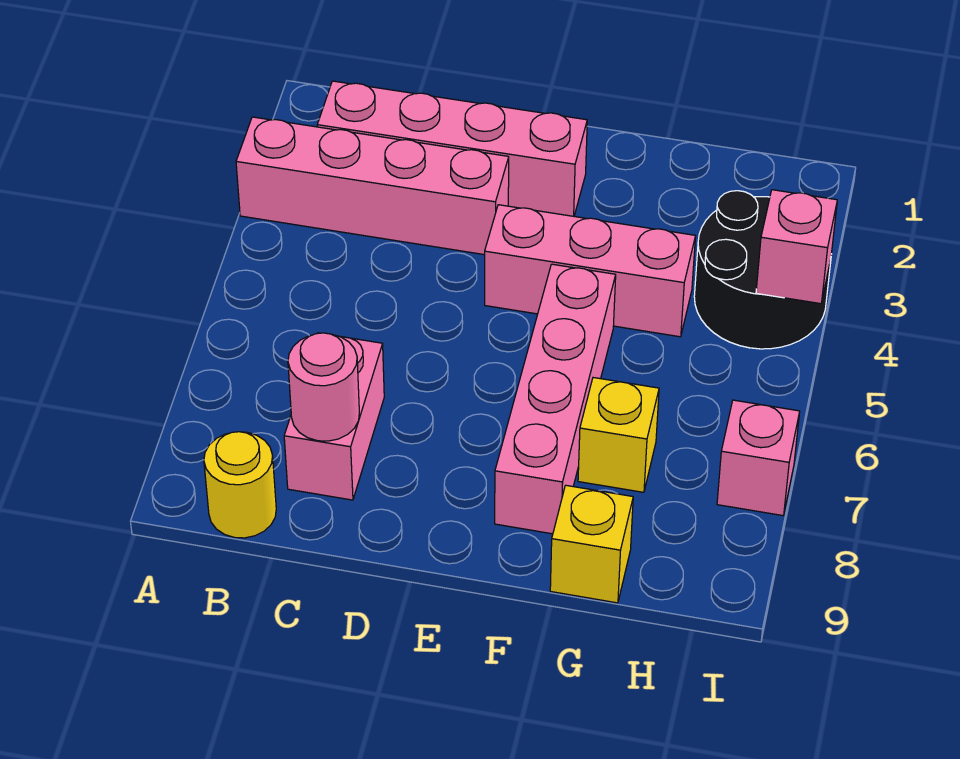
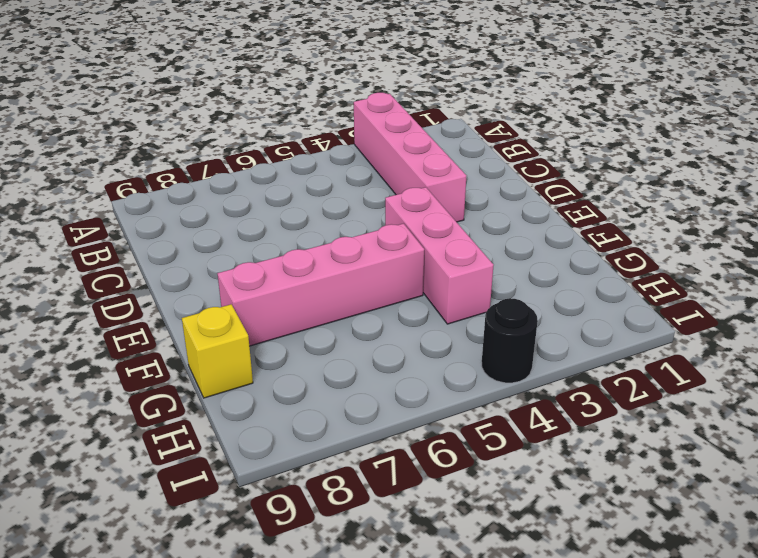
black 1x1 round brick [482,298,538,383] -> black 2x2 round brick [694,191,831,349]
none -> pink 1x4 brick [317,81,587,216]
none -> yellow 1x1 round brick [204,432,276,538]
none -> pink 1x2 brick [284,333,384,500]

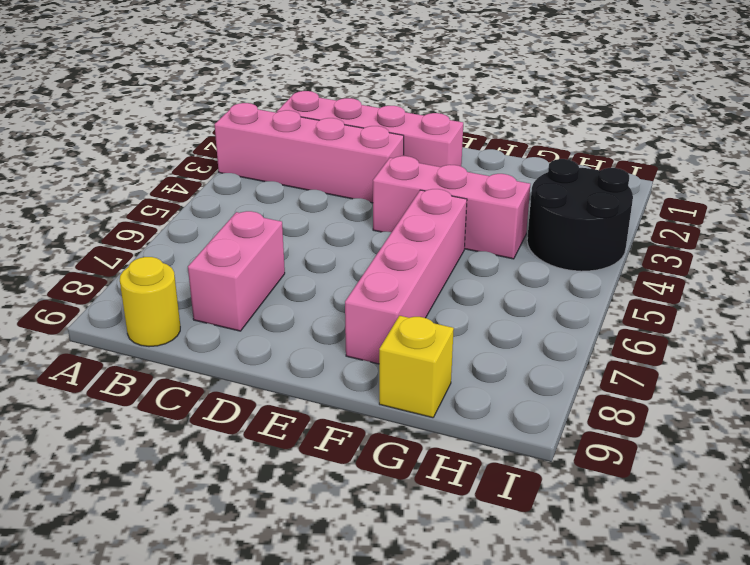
none -> yellow 1x1 brick [578,378,659,492]
none -> pink 1x1 brick [717,400,800,516]
none -> pink 1x1 round brick [288,333,359,441]

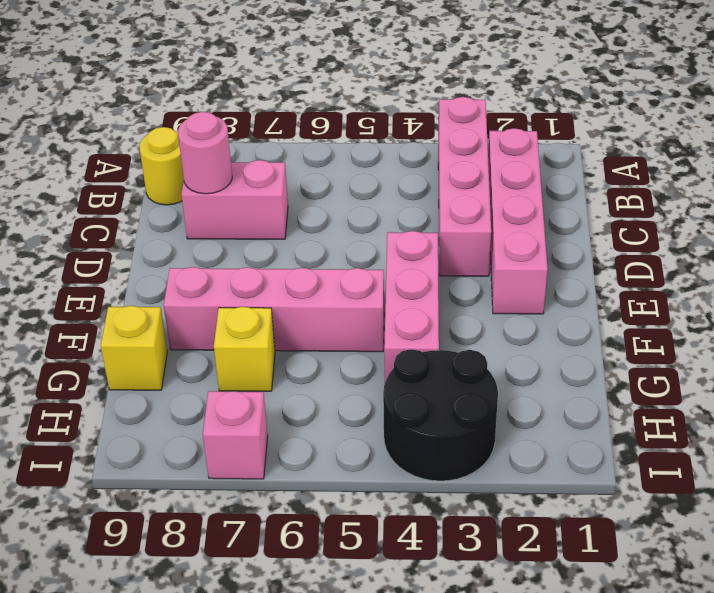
none -> pink 1x1 brick [756,190,837,304]

